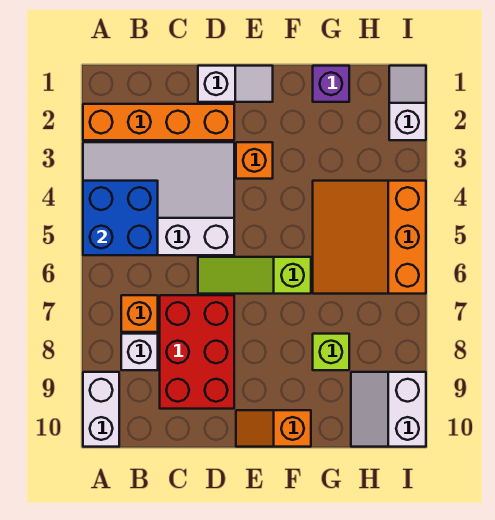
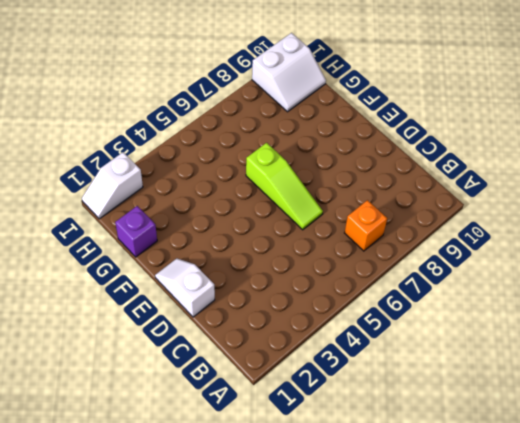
none -> orange 1x4 brick [83,104,234,140]
none -> white 3x4 slope [83,142,234,255]
none -> white 1x2 brick [83,372,119,447]

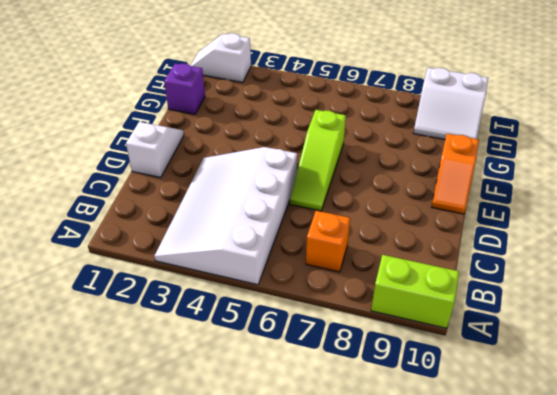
lime 1x2 brick [371,255,459,328] -> white 1x2 brick [83,372,119,447]
none -> orange 1x4 brick [83,104,234,140]
none -> white 1x1 brick [121,334,158,370]
none -> red 2x3 brick [160,295,234,409]

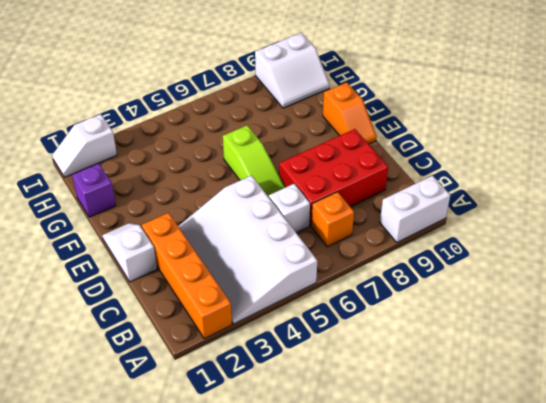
white 1x1 brick [269,184,310,233] -> white 1x1 brick moved to [121,334,158,370]
none -> orange 1x1 brick [236,142,273,179]
none -> orange 3x3 slope [313,181,426,294]
none -> lime 1x1 brick [313,334,349,370]

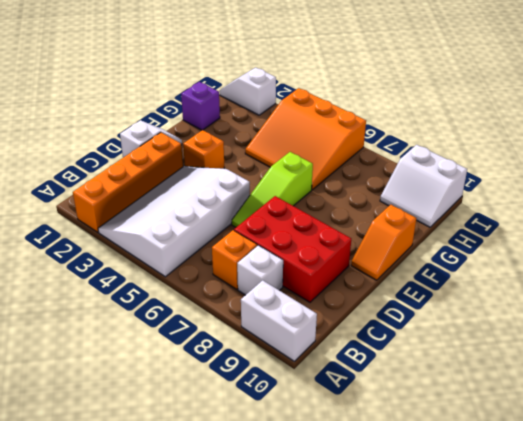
none -> lime 1x1 brick [313,334,349,370]
none -> blue 2x2 brick [83,181,158,255]

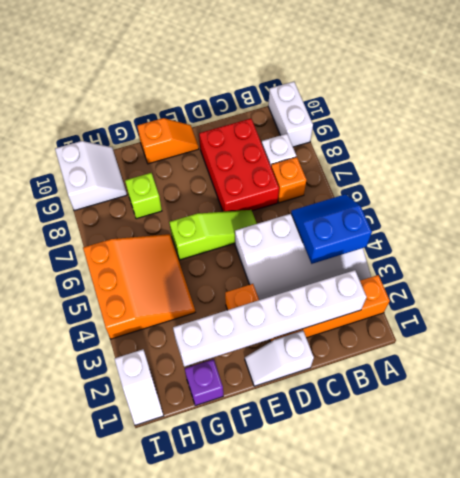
blue 2x2 slope [291,194,372,264] -> blue 2x2 brick [83,181,158,255]
white 1x6 brick [173,270,366,367] -> none

